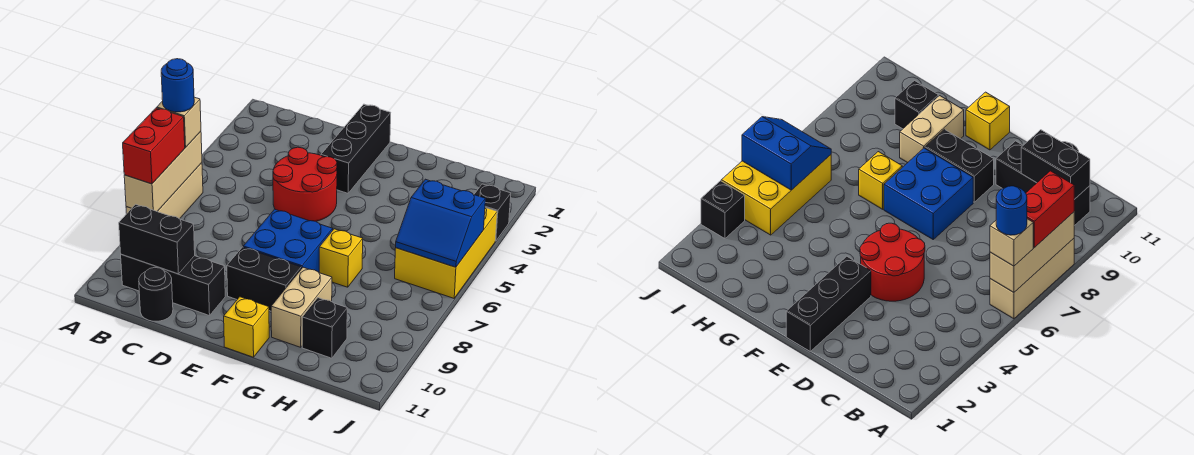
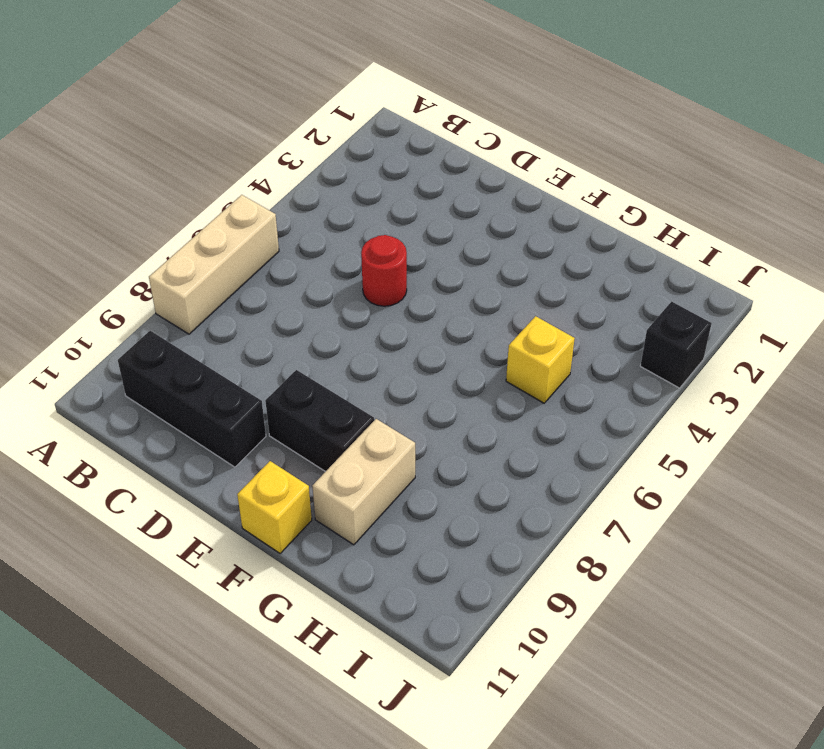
red 1x1 round brick [361,235,407,306] -> red 2x2 round brick [273,147,337,221]
yellow 1x1 brick [506,316,575,403] -> yellow 1x1 brick moved to [319,229,363,287]
none -> black 1x1 round brick [139,268,173,321]
none -> black 1x3 brick [321,104,391,193]
none -> blue 2x2 brick [243,209,333,272]

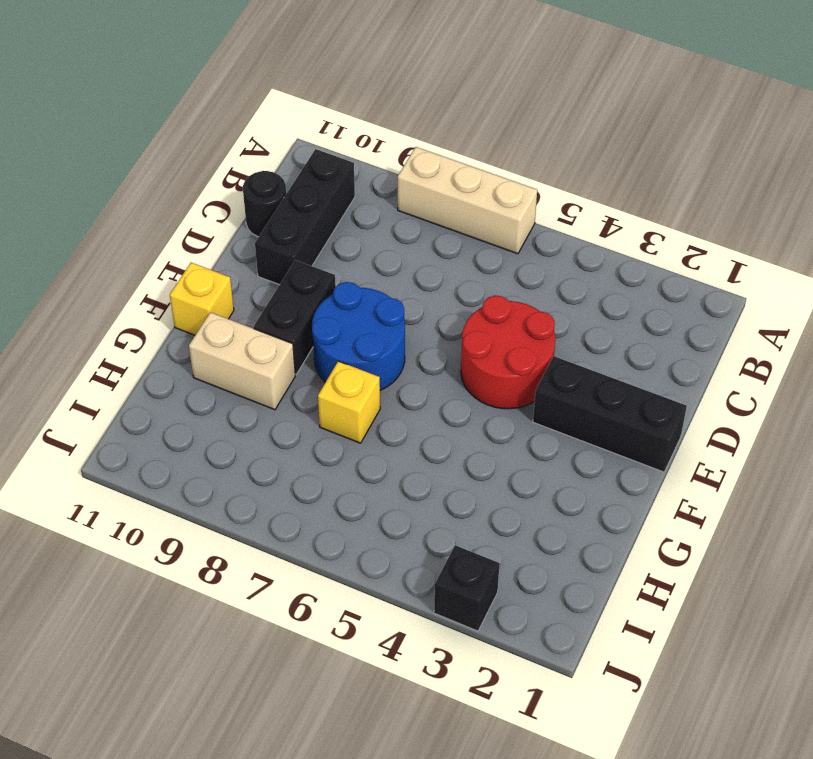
blue 2x2 round brick [312,282,405,390] -> blue 2x2 brick [243,209,333,272]
none -> black 1x1 brick [302,298,347,358]
none -> yellow 2x3 brick [395,208,497,298]
none -> tan 1x3 brick [124,131,202,212]

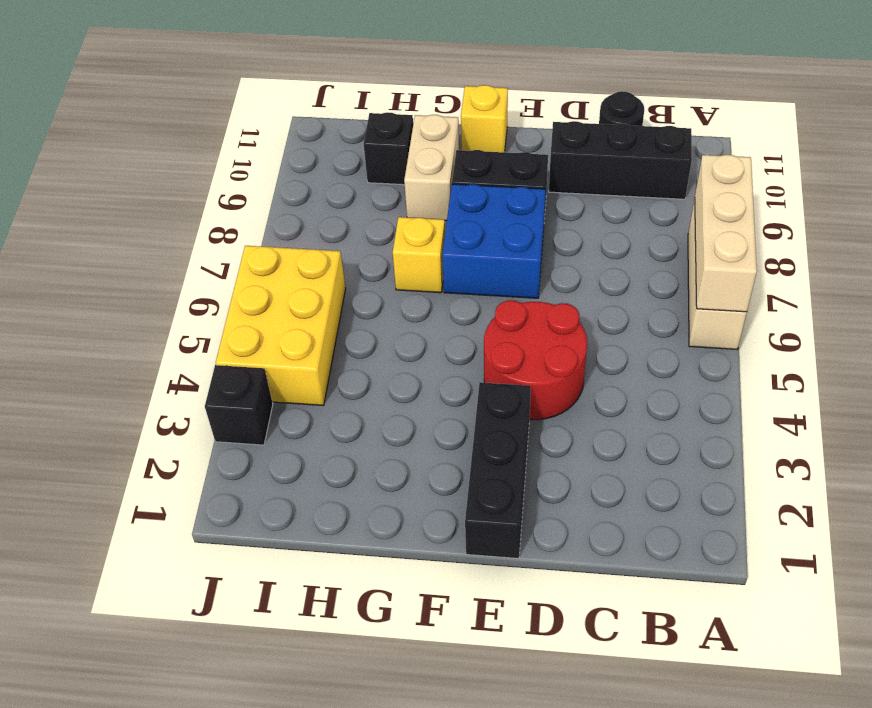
none -> black 1x2 brick [119,204,195,274]
none -> blue 2x2 slope [396,179,485,267]
none -> tan 1x1 brick [157,97,201,147]

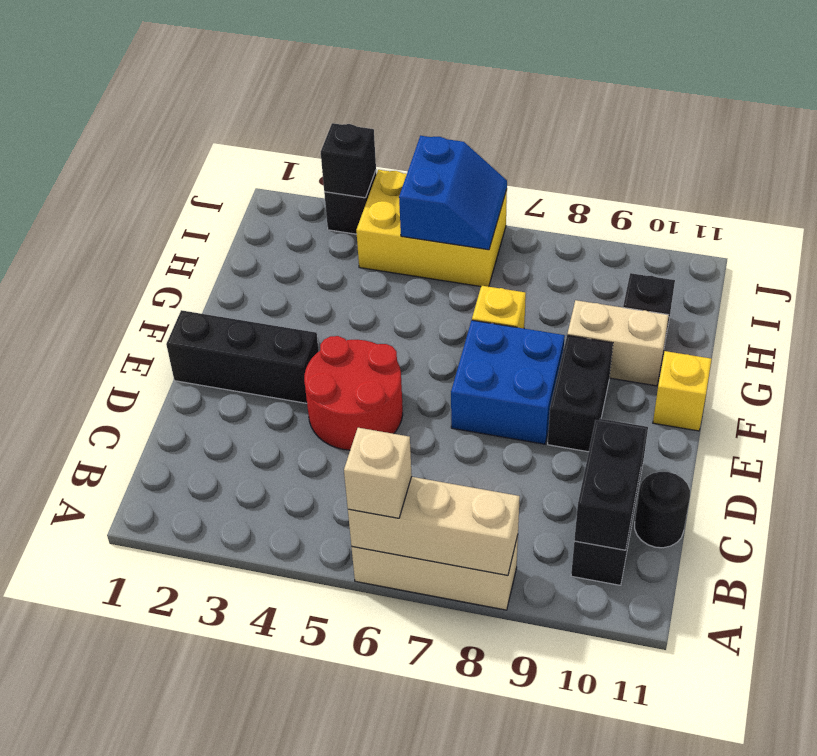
black 1x1 brick [321,123,376,198] -> none
none -> red 1x2 brick [123,108,185,184]
none -> blue 1x1 round brick [161,59,194,112]

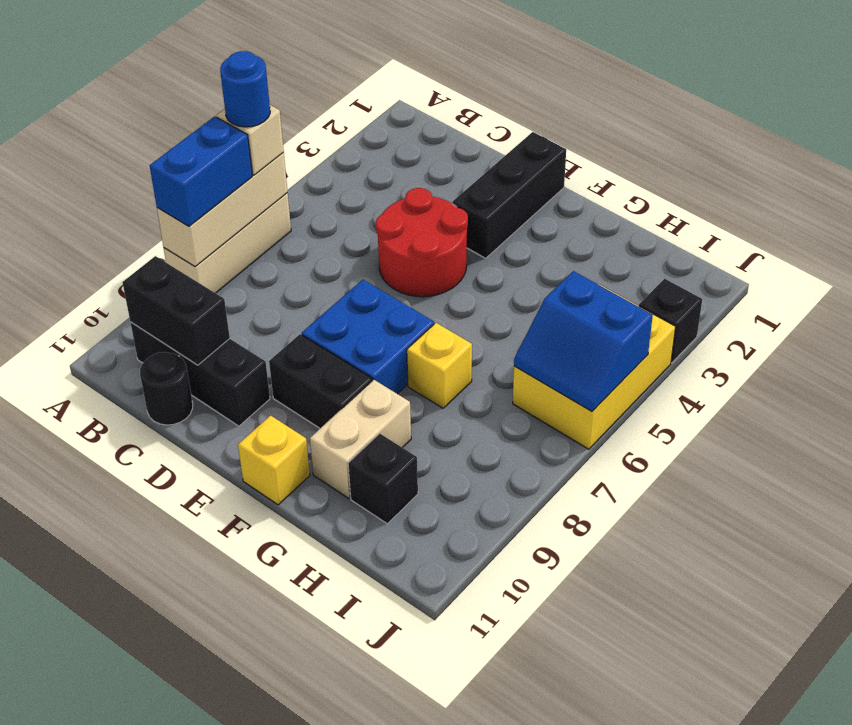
blue 1x2 brick [150,116,252,226] -> red 1x2 brick [123,108,185,184]

